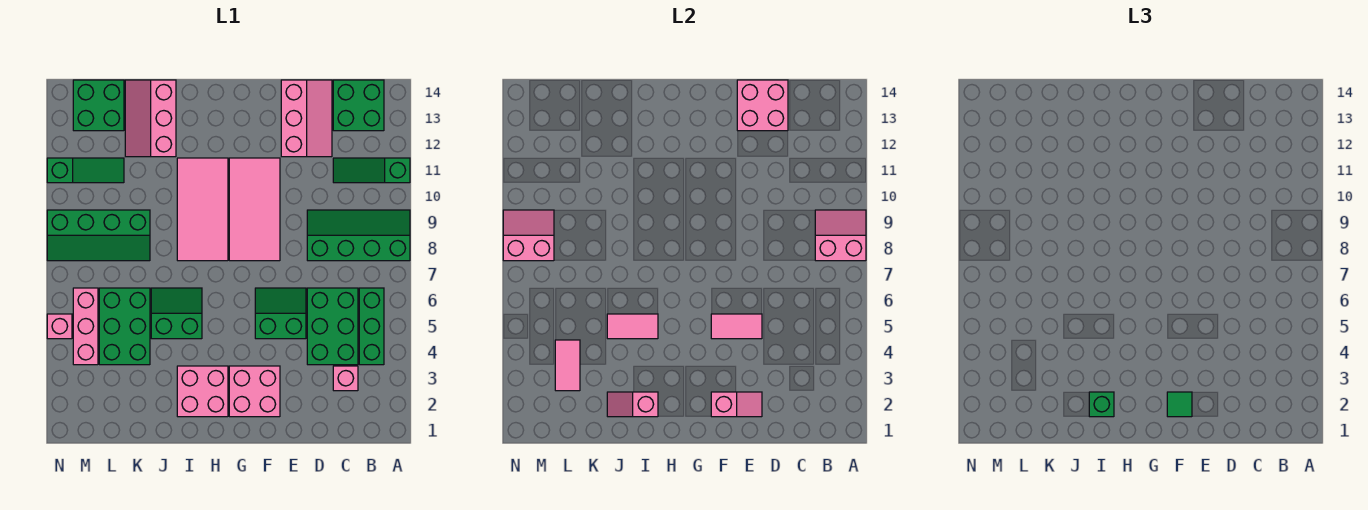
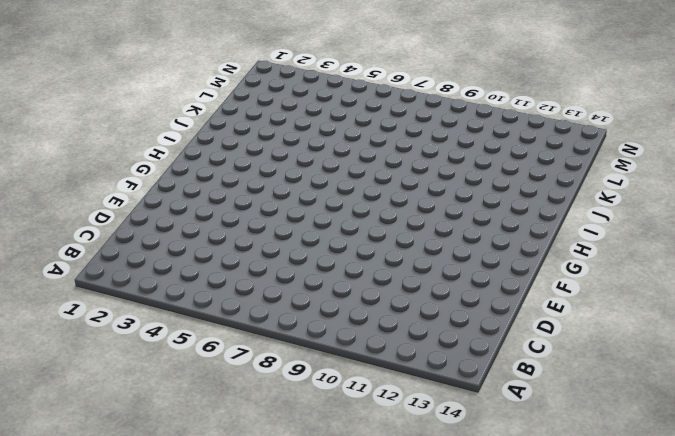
none -> green 2x4 slope [307,210,410,261]
none -> green 1x3 slope [333,158,410,183]
none -> green 1x3 brick [359,288,384,365]
none -> green 2x2 brick [333,80,384,131]

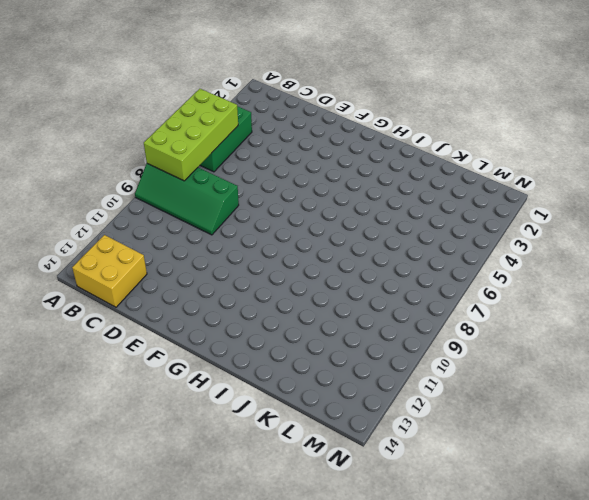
lime 2x4 brick [144,89,238,181] -> pink 2x2 slope [815,210,866,261]
yellow 2x2 brick [72,235,147,307] -> green 2x2 brick [333,80,384,131]
none -> green 1x3 slope [333,158,410,183]
none -> pink 1x1 brick [333,366,358,391]
none -> green 2x3 brick [307,288,358,365]
none -> pink 2x3 slope [281,80,332,157]

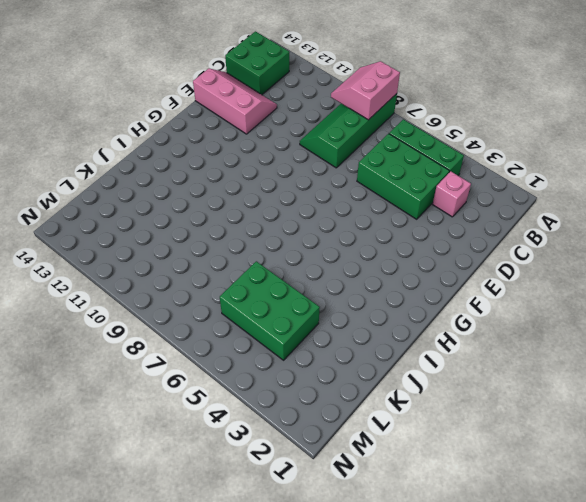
none -> green 1x3 slope [333,158,410,183]
none -> green 2x2 slope [255,288,306,339]
none -> pink 2x2 brick [229,366,280,417]
none -> pink 2x4 tile [229,158,280,261]

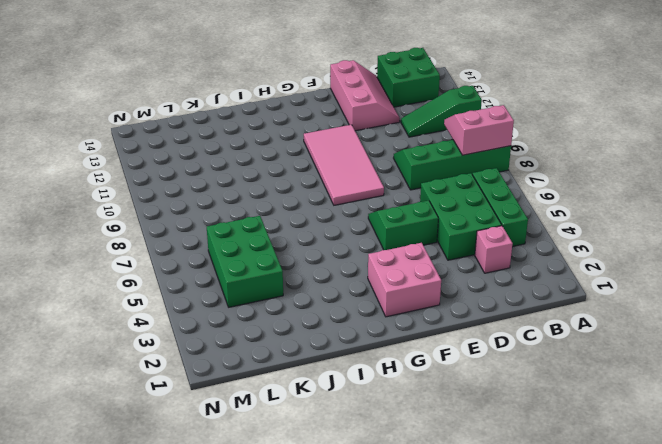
none -> pink 2x2 brick [177,366,228,417]
none -> pink 2x4 tile [177,158,228,261]
none -> green 2x2 slope [151,288,202,339]
none -> pink 2x3 slope [125,80,176,157]

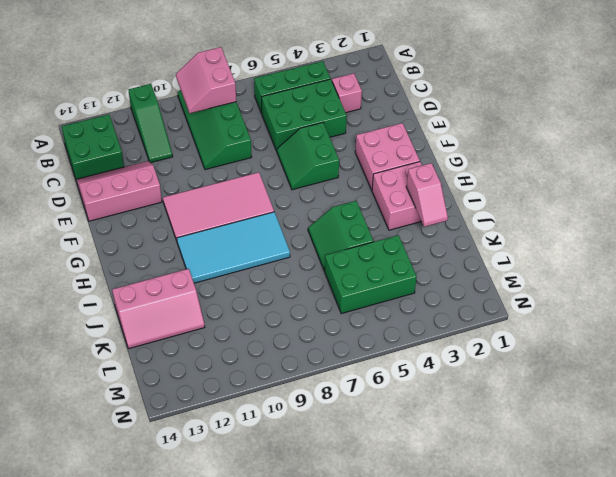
cyan 2x4 tile [177,212,290,283] -> pink 2x4 tile [177,158,228,261]
none -> green 2x4 slope [47,210,150,261]
none -> green 1x3 slope [47,158,124,183]
none -> green 2x2 brick [73,80,124,131]
none -> pink 1x3 brick [73,288,98,365]

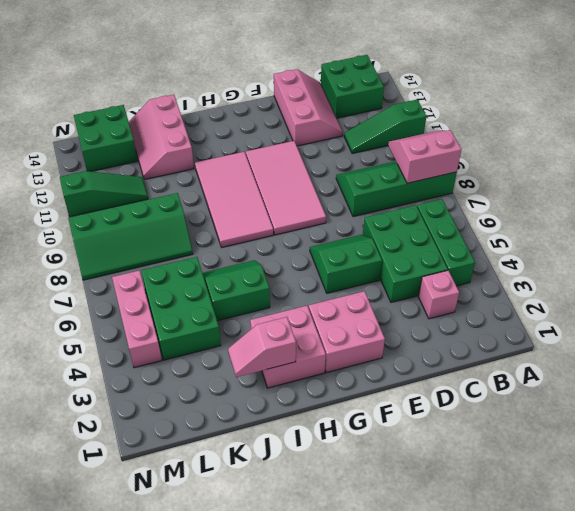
none -> pink 1x1 brick [47,314,72,339]
none -> pink 2x2 brick [737,80,788,131]
none -> pink 1x2 slope [711,392,762,417]
none -> pink 1x2 tile [711,314,762,339]

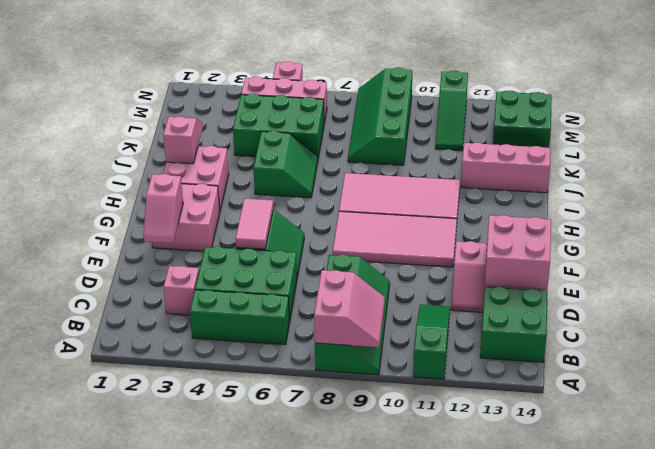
none -> pink 1x2 tile [607,314,658,339]
none -> pink 1x2 tile [555,340,580,391]
none -> pink 2x2 slope [503,210,554,261]
none -> green 1x1 tile [1167,392,1192,417]

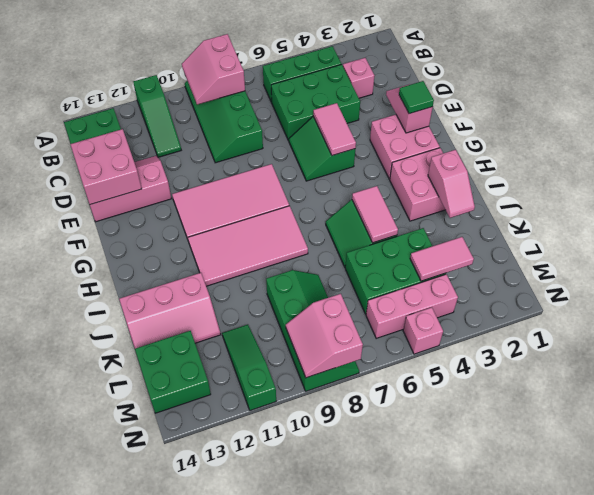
none -> green 1x1 brick [1089,392,1114,417]

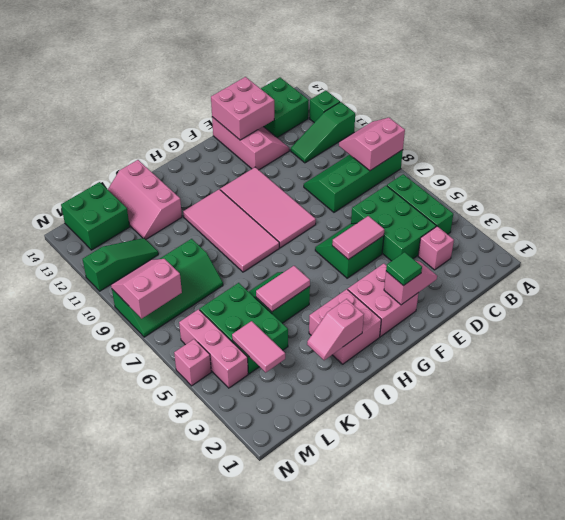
green 1x1 brick [310,90,340,123] -> green 1x1 brick moved to [1089,392,1114,417]

